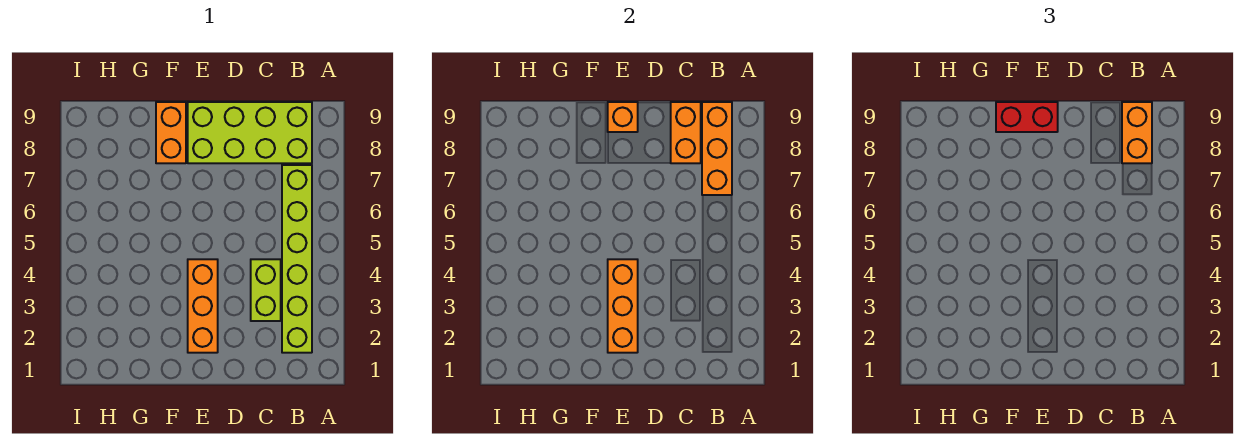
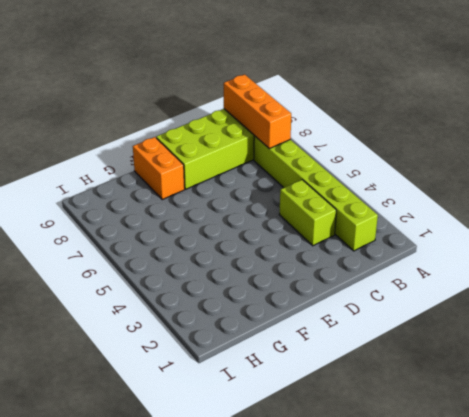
none -> orange 1x3 brick [188,259,218,353]
none -> orange 1x2 brick [671,102,701,163]

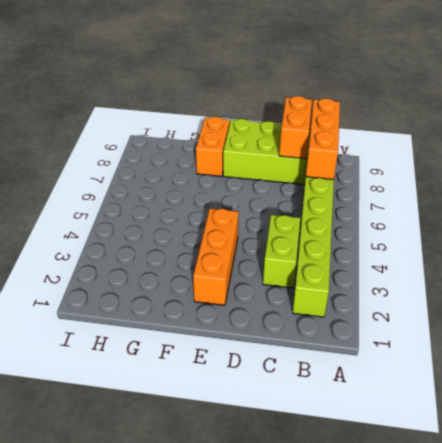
none -> orange 1x3 brick [608,259,638,353]
none -> orange 1x1 brick [608,102,638,132]

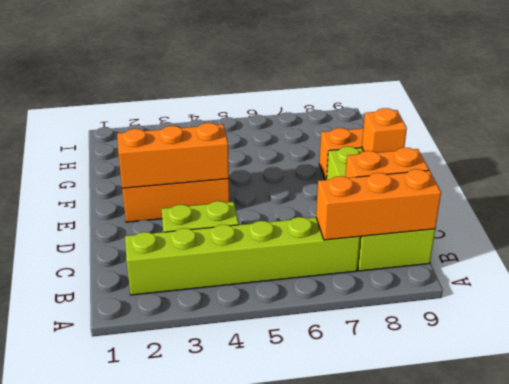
none -> orange 1x2 brick [1122,102,1152,163]
none -> red 1x2 brick [996,102,1058,132]

